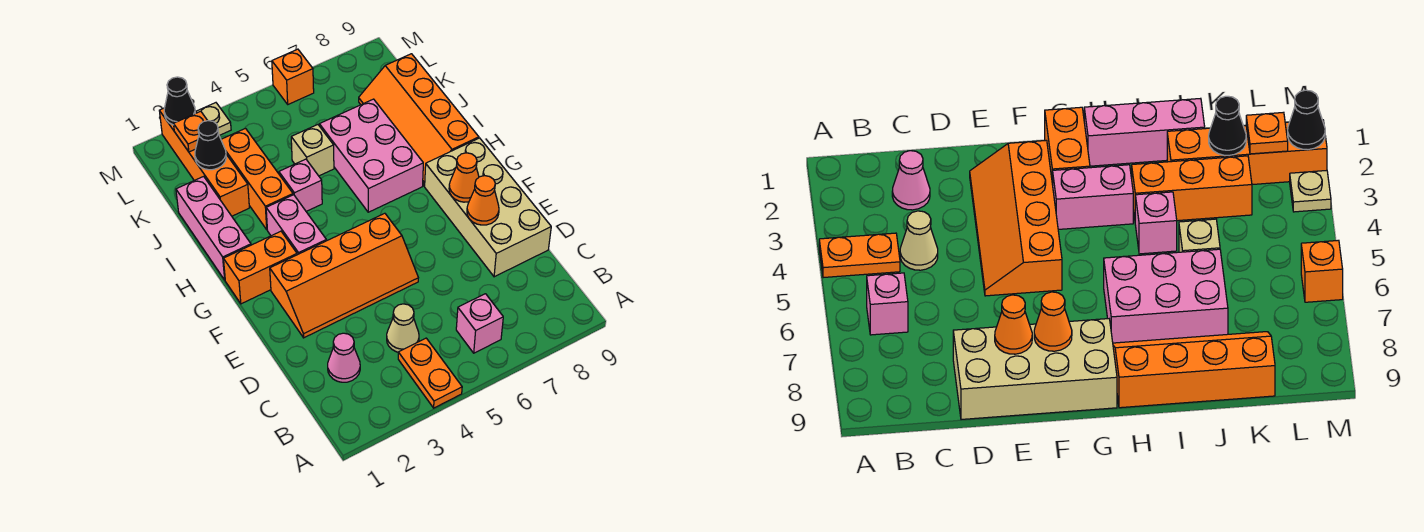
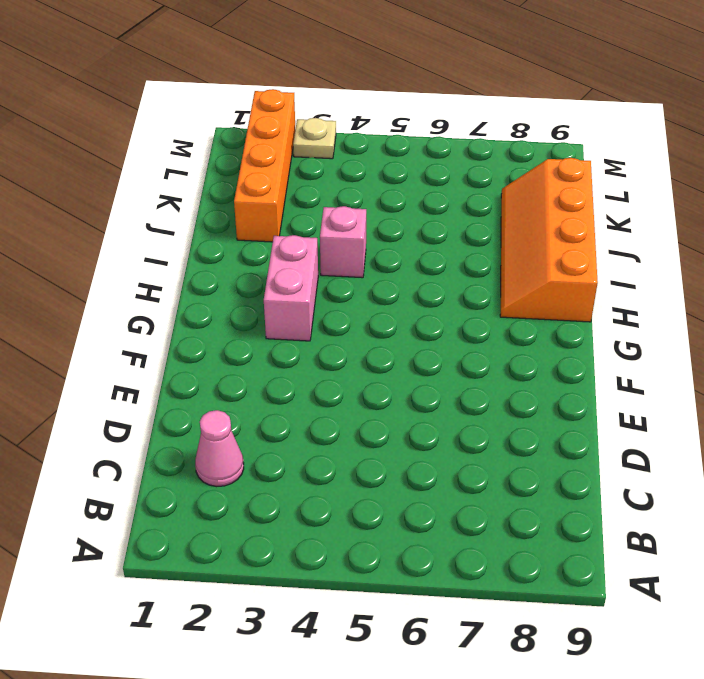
none -> orange 1x2 plate [398,338,462,408]
none -> pink 1x1 brick [456,294,503,353]
none -> tan 1x1 cone [387,304,419,352]

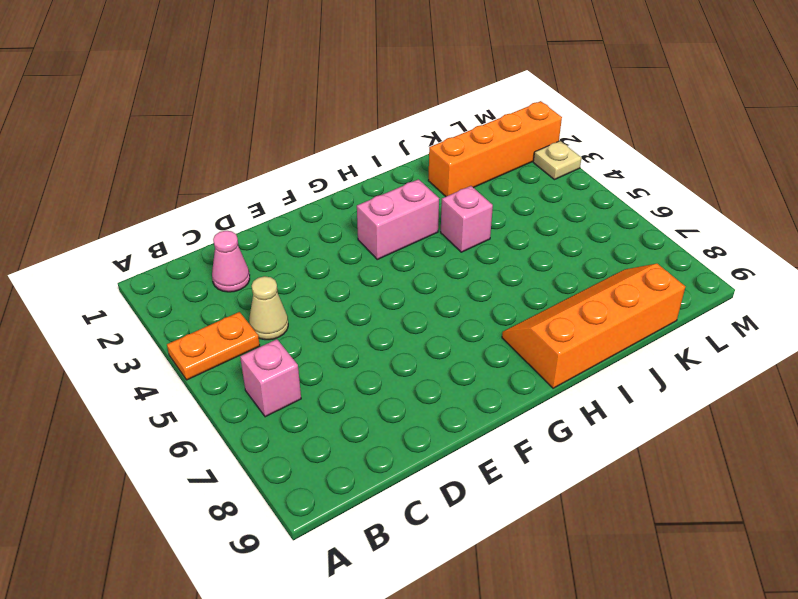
none -> tan 2x4 brick [425,138,551,277]
none -> orange 2x4 slope [270,213,418,338]
none -> orange 1x2 brick [224,231,297,304]

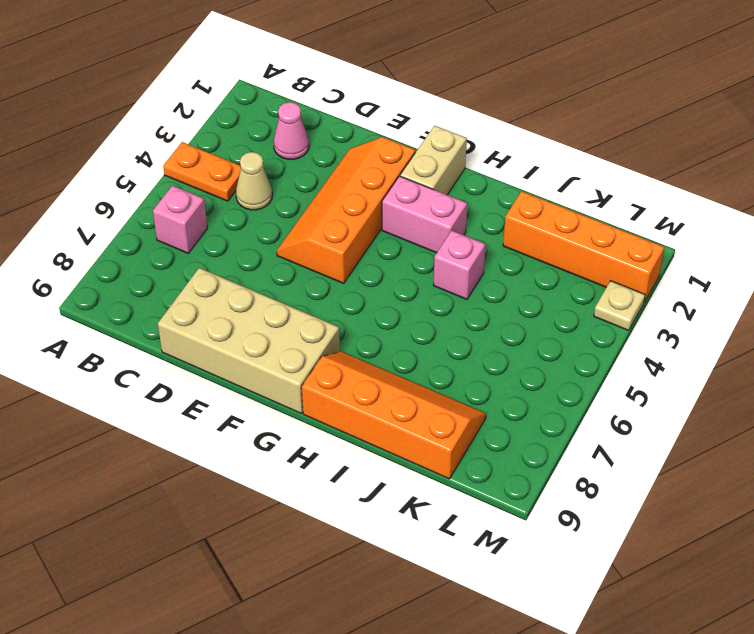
tan 1x2 brick [400,126,467,195] -> orange 1x2 brick [224,231,297,304]
none -> pink 1x3 brick [176,176,251,280]
none -> pink 2x3 brick [319,99,423,212]
none -> orange 1x3 brick [221,129,293,230]

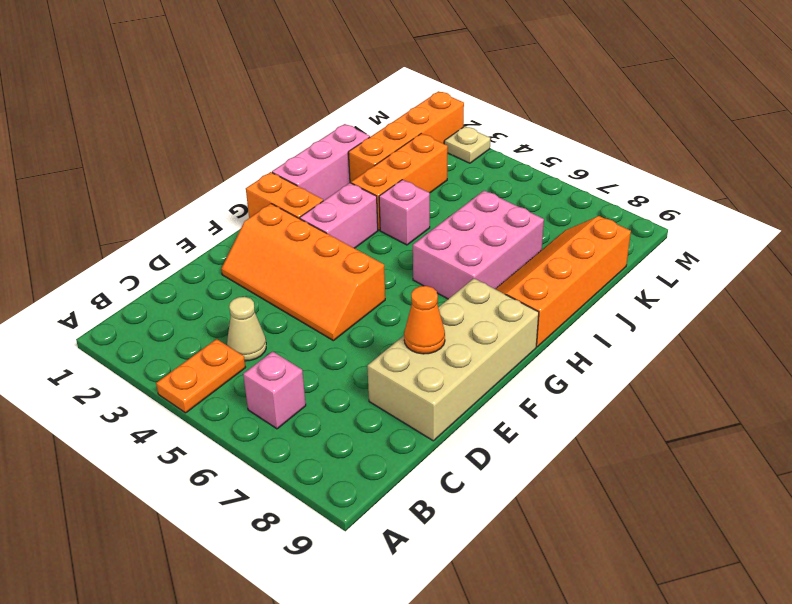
none -> pink 1x1 cone [328,333,360,382]
none -> tan 1x1 brick [291,125,334,176]
none -> orange 1x1 brick [272,49,314,104]

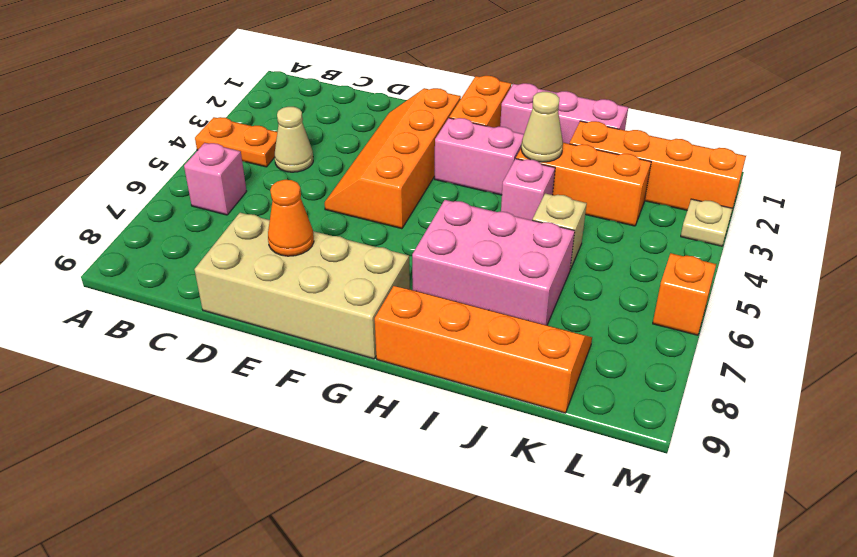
tan 1x1 cone [521,92,563,162] -> none
none -> pink 1x1 cone [328,333,360,382]
none -> orange 1x1 cone [449,153,479,202]
none -> black 1x1 cone [195,121,226,170]

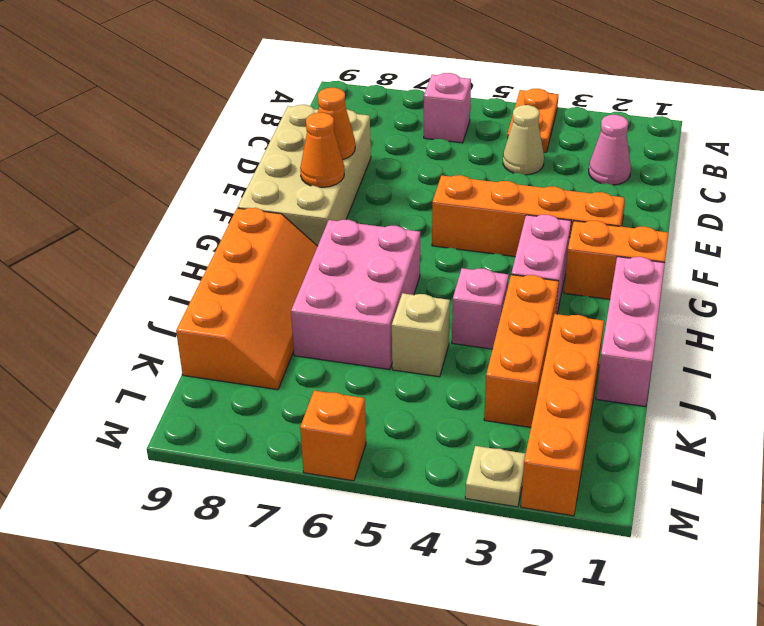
none -> black 1x1 cone [195,121,226,170]
none -> orange 1x1 plate [174,111,208,152]
none -> black 1x1 cone [164,77,195,125]

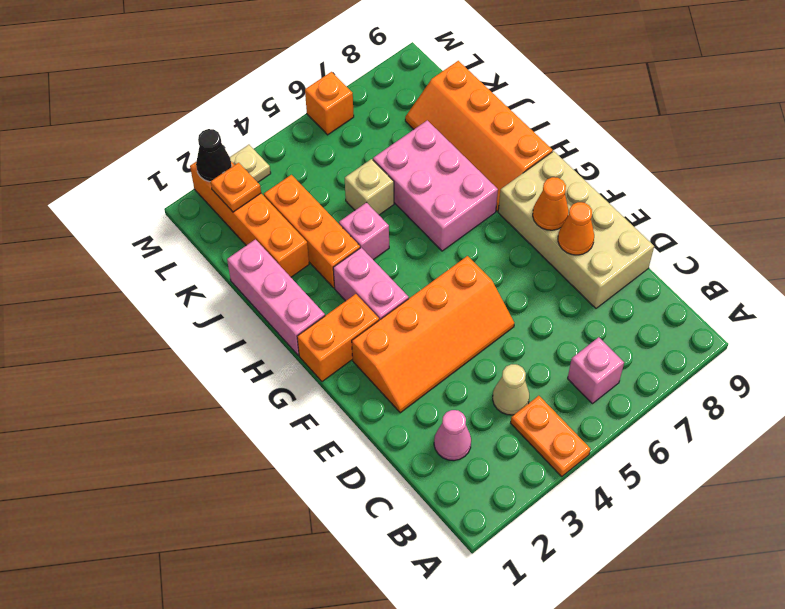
none -> black 1x1 cone [195,121,226,170]

